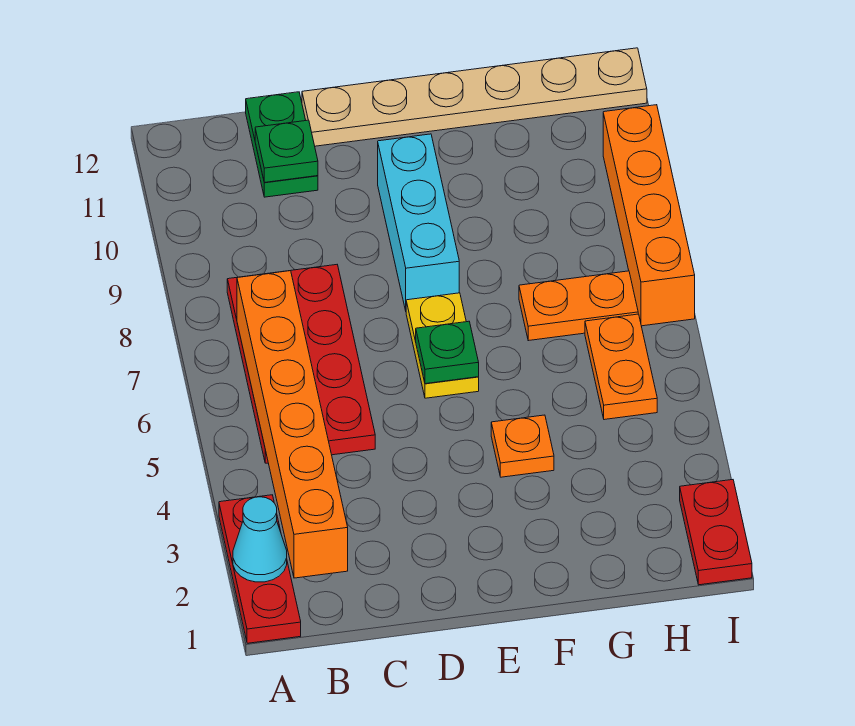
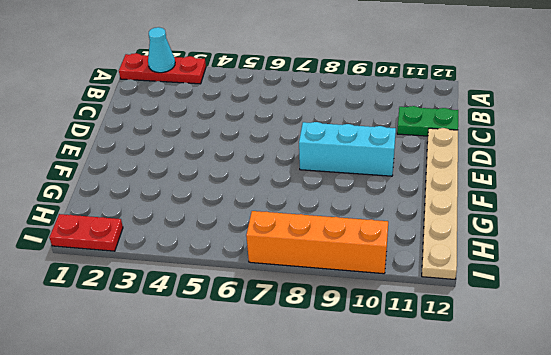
none -> red 2x4 plate [227,265,375,463]
none -> yellow 1x2 plate [406,293,479,398]
none -> orange 1x1 plate [491,415,554,477]

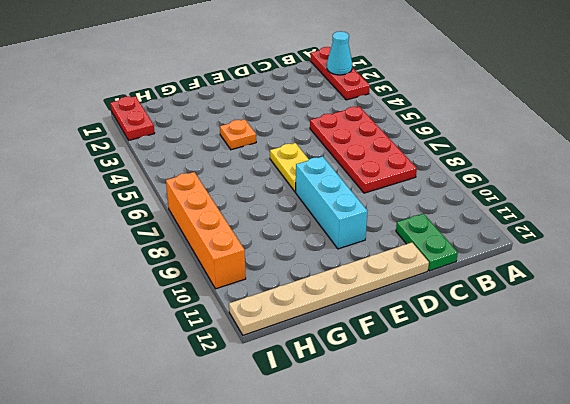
none -> orange 1x2 plate [519,271,638,341]
none -> orange 1x2 plate [585,314,657,420]
none -> orange 1x6 brick [237,271,348,578]

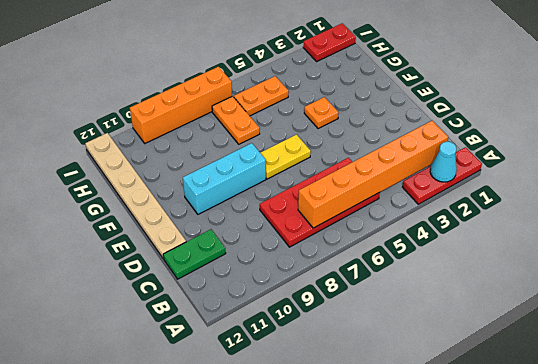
none -> green 1x1 plate [255,120,318,182]
none -> green 1x1 plate [416,321,479,384]

